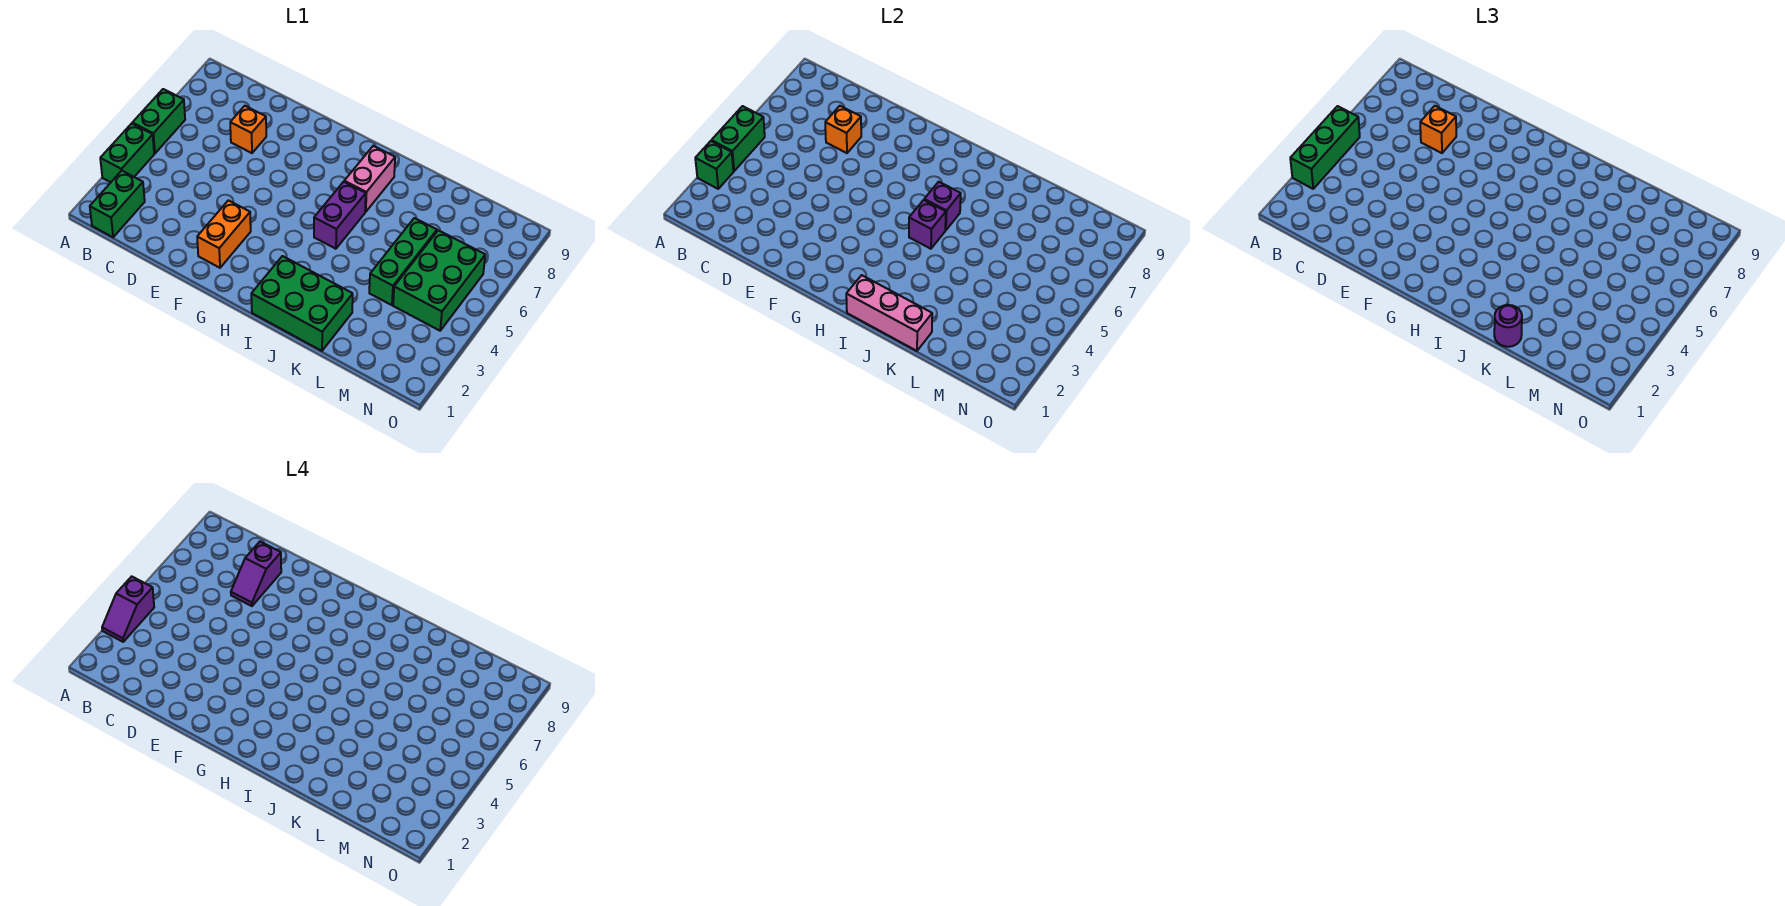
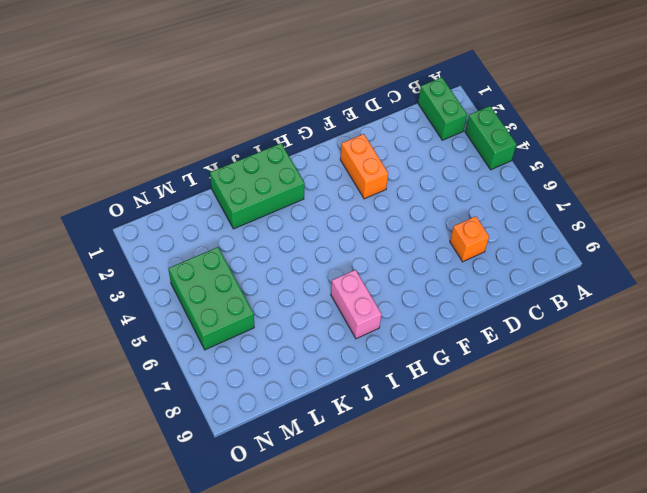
none -> green 1x2 brick [132,89,185,154]
none -> purple 1x2 brick [314,182,366,249]
none -> green 1x3 brick [369,218,437,305]

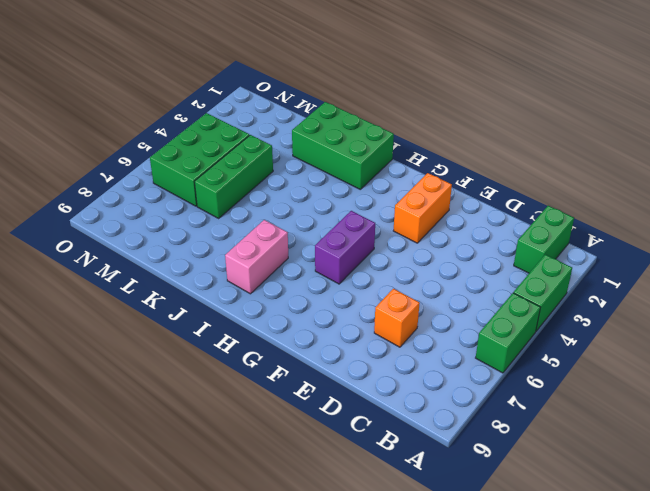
purple 1x2 brick [315,211,375,284] -> purple 1x2 brick moved to [314,182,366,249]
none -> green 1x1 brick [695,141,733,189]
none -> green 1x2 brick [711,106,765,171]
none -> orange 1x1 brick [825,106,861,153]

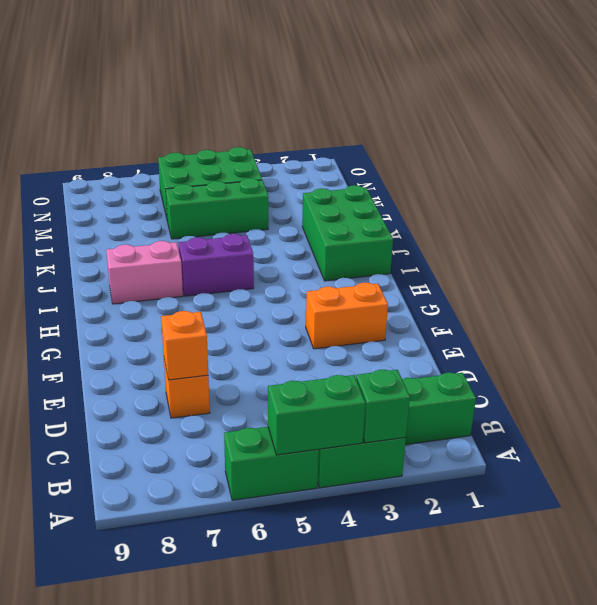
none -> pink 1x3 brick [846,275,932,351]
none -> purple 1x1 brick [909,200,946,249]
none -> purple 1x1 brick [924,182,961,230]

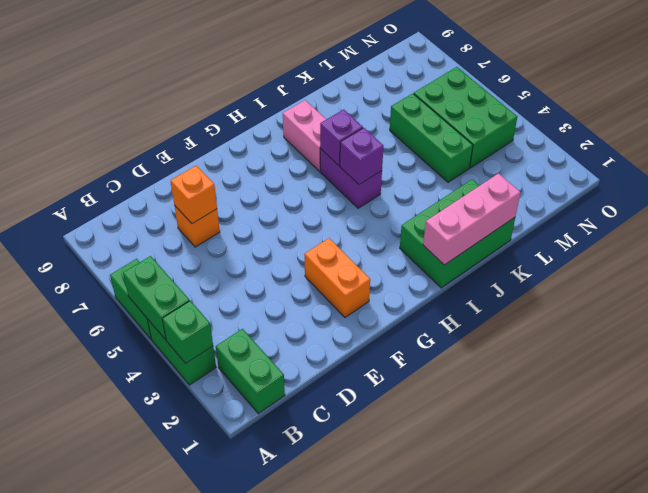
none -> green 1x3 brick [1290,106,1360,189]
none -> orange 1x1 brick [1420,106,1456,153]
none -> purple 1x1 round brick [1494,305,1522,347]

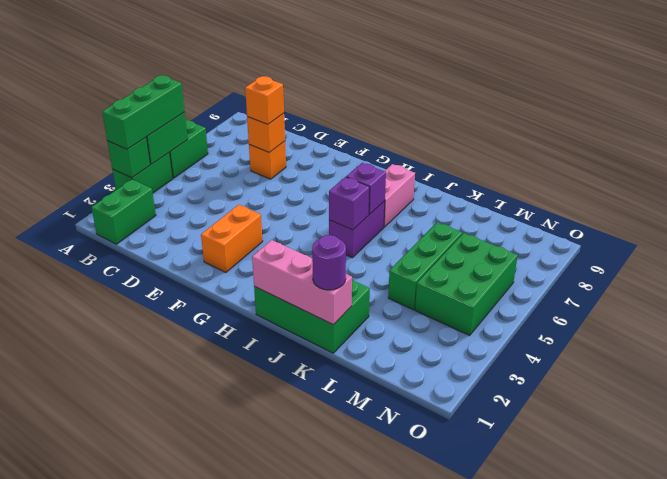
none -> purple 1x2 slope [102,576,154,642]
none -> purple 1x2 slope [231,542,281,606]

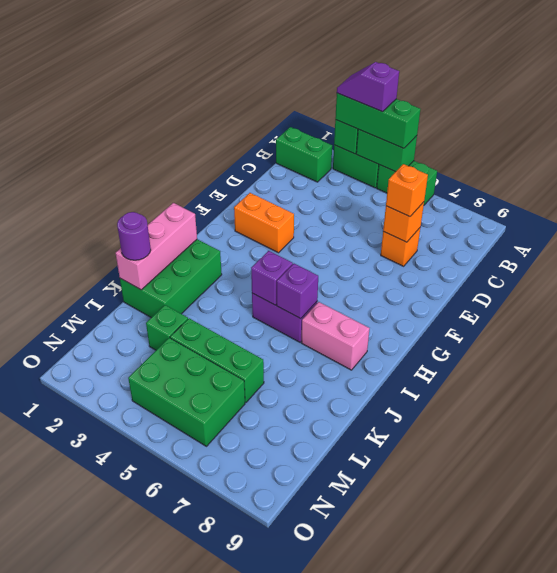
green 1x1 brick [146,305,188,350] -> none
none -> purple 1x2 slope [231,542,281,606]

